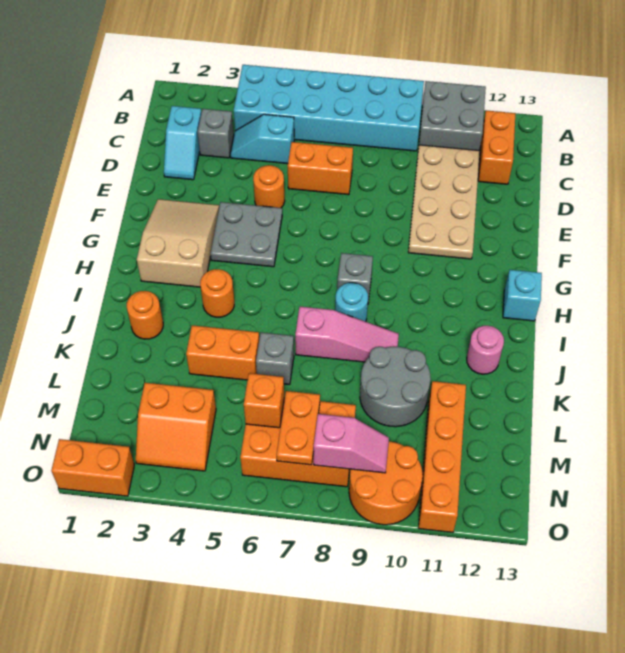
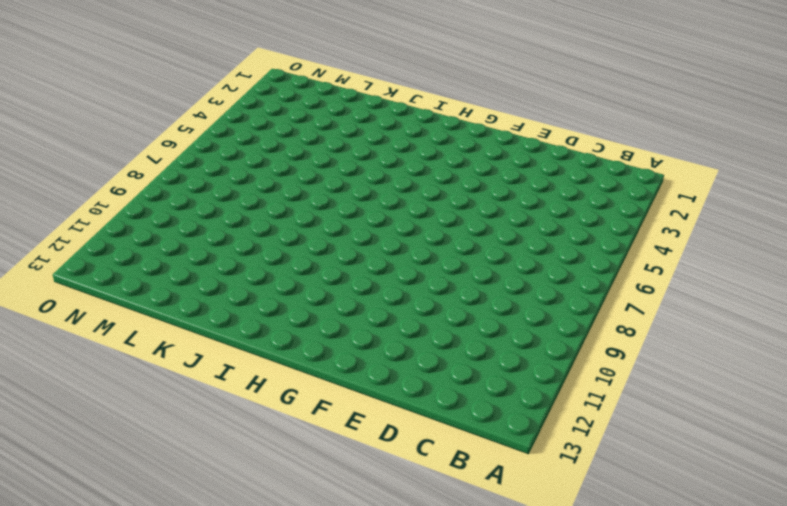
none -> cyan 2x6 brick [234,65,424,151]
none -> grey 2x2 brick [419,81,486,151]
none -> orange 1x2 brick [478,110,515,184]

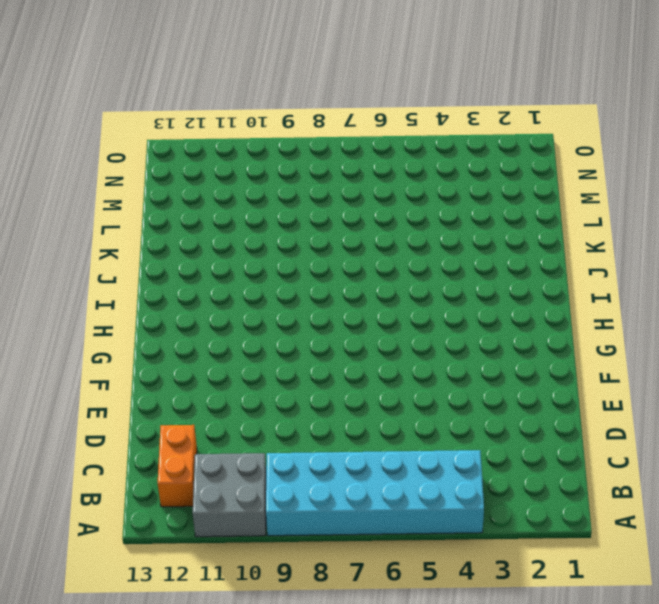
none -> cyan 1x2 slope [164,106,201,180]
none -> grey 1x1 brick [198,109,234,158]
none -> cyan 1x2 slope [230,114,294,164]

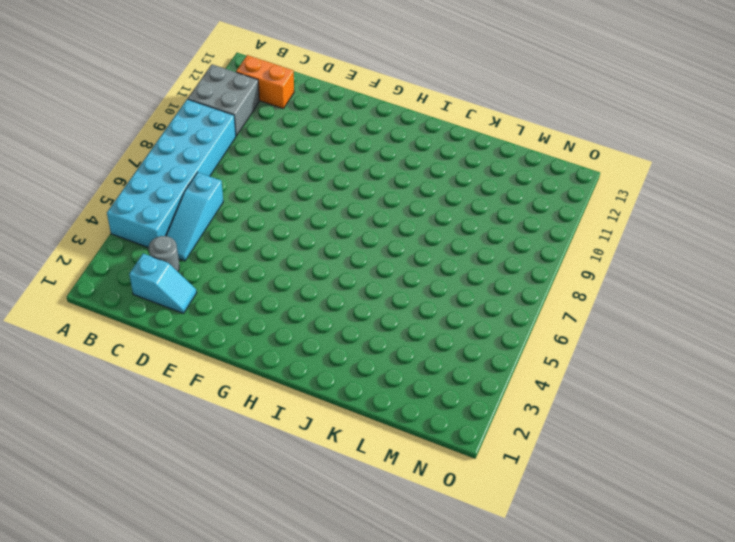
grey 1x1 round brick [149,236,179,271] -> grey 1x1 brick [198,109,234,158]
cyan 1x3 slope [166,172,223,261] -> cyan 1x2 slope [230,114,294,164]
none -> tan 2x4 plate [408,145,480,259]
none -> orange 1x2 brick [288,142,353,195]
none -> orange 1x1 round brick [253,165,285,208]

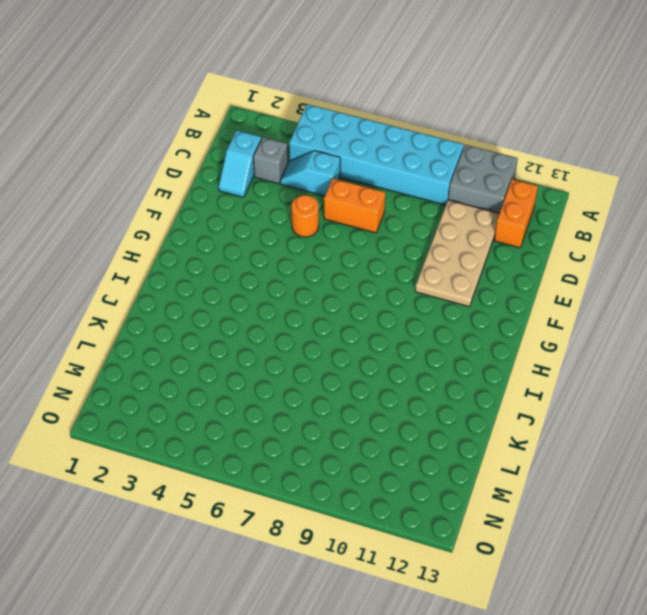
none -> tan 2x3 slope [137,199,219,287]
none -> grey 2x2 plate [210,202,282,267]
none -> grey 1x1 brick [337,253,373,302]

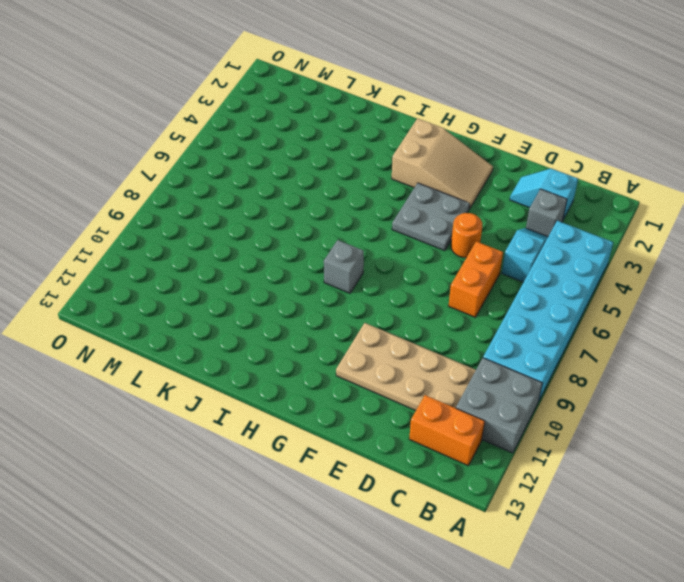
none -> cyan 1x1 brick [503,270,542,321]
none -> orange 1x1 round brick [200,269,234,317]
none -> cyan 1x1 round brick [335,283,368,322]

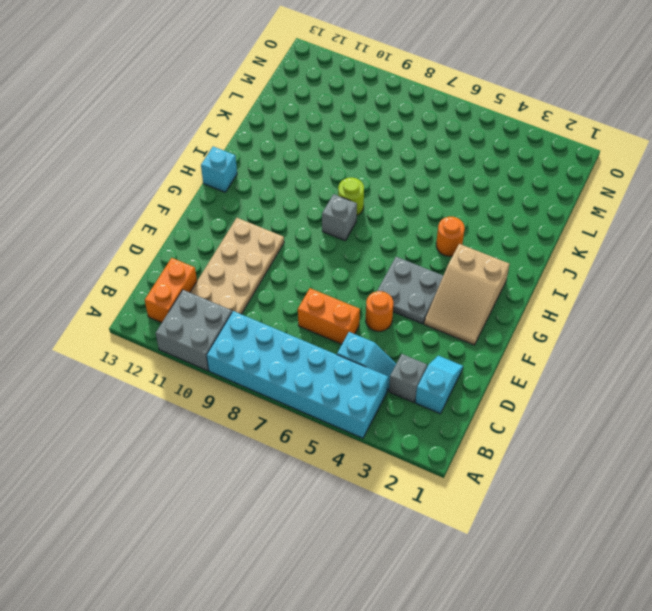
lime 1x1 round brick [338,178,364,215] -> cyan 1x1 round brick [335,283,368,322]
none -> orange 1x1 round brick [127,291,163,339]
none -> pink 1x3 slope [295,307,399,362]
none -> pink 1x1 round brick [467,326,504,374]

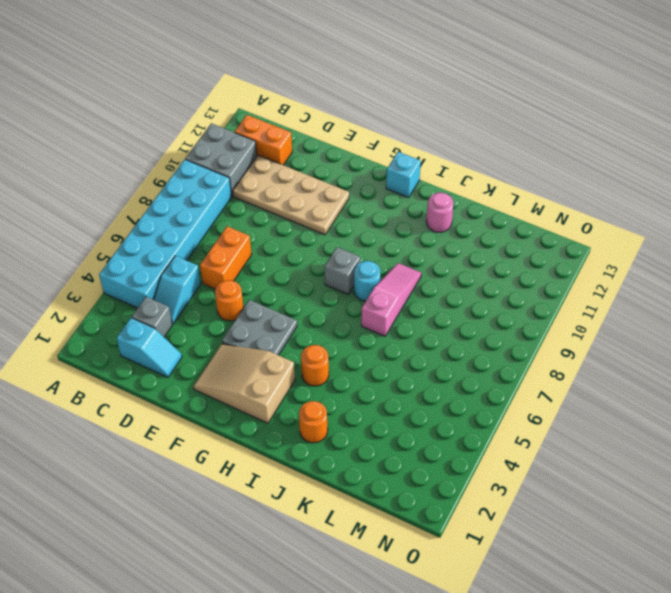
none -> orange 1x2 brick [186,325,259,380]
none -> grey 1x1 brick [256,333,294,384]
none -> grey 2x2 round brick [360,347,431,427]

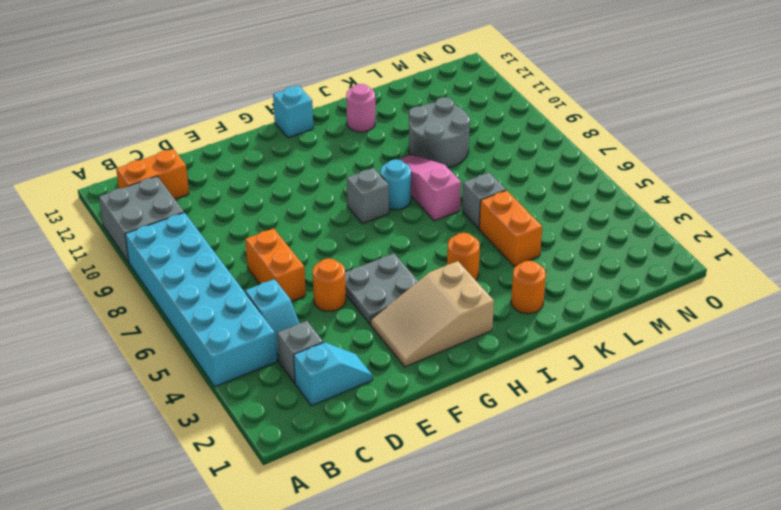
none -> tan 2x4 plate [408,145,480,259]
none -> orange 1x4 brick [419,381,466,532]
none -> orange 2x2 slope [136,383,216,471]

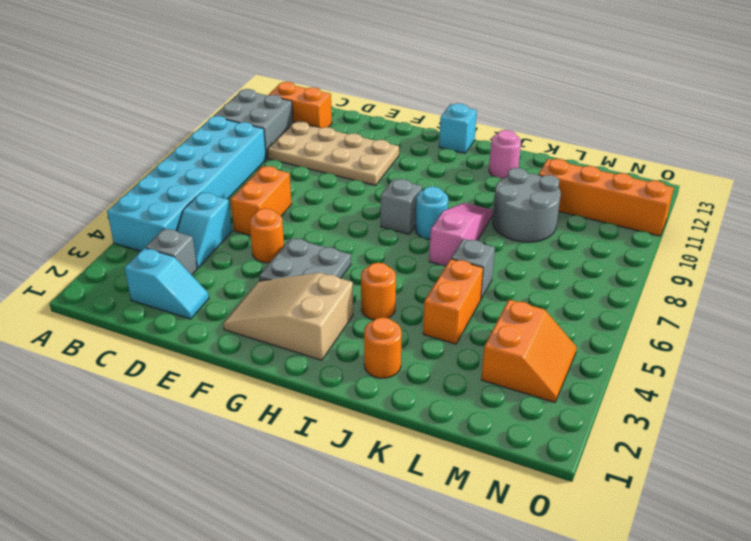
none -> orange 2x3 brick [240,397,356,487]
none -> orange 2x2 round brick [349,441,423,525]
none -> orange 1x2 brick [51,439,134,496]

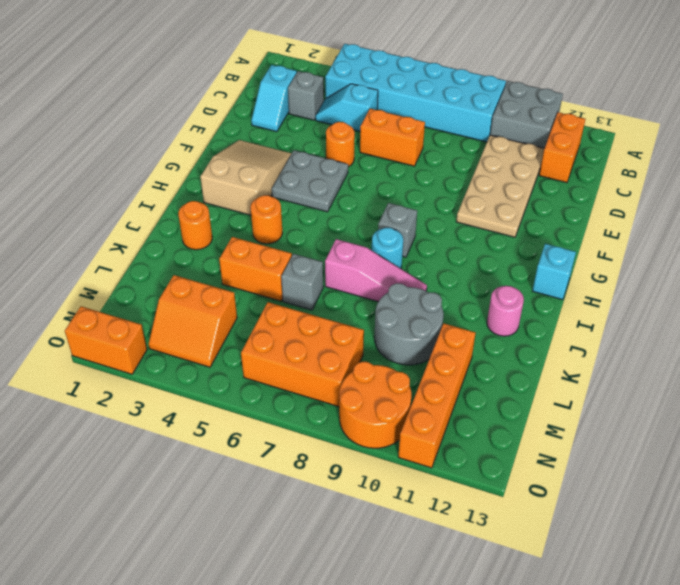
none -> orange 1x1 brick [244,373,284,428]
none -> orange 1x2 plate [277,391,320,465]
none -> pink 1x2 slope [314,414,389,473]

